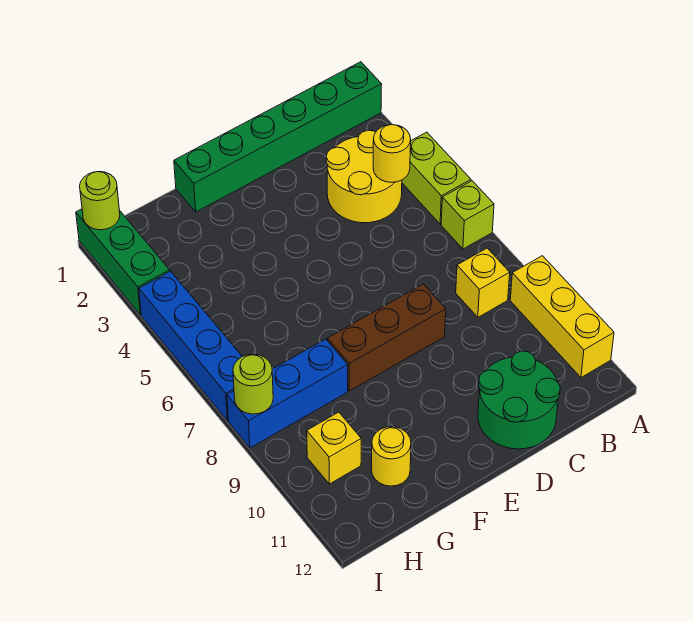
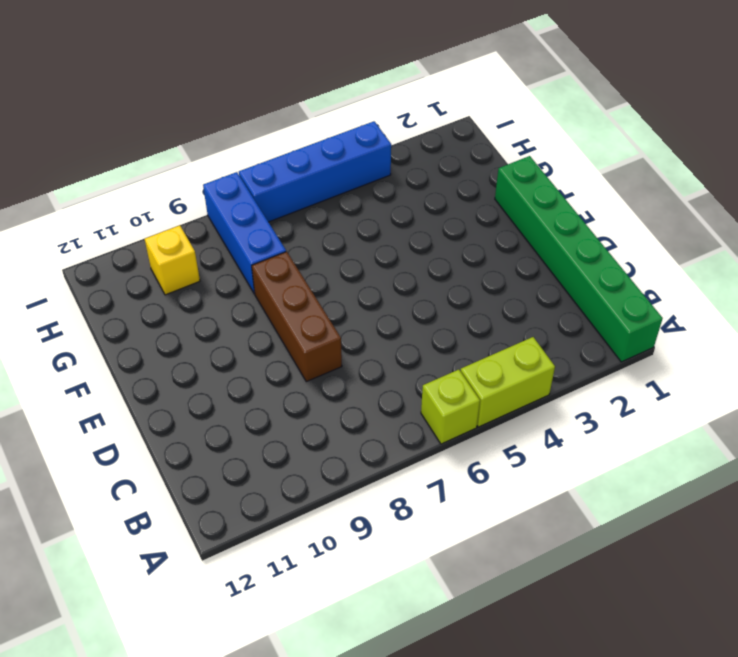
none -> yellow 1x3 brick [510,256,614,378]
none -> yellow 2x2 round brick [326,130,402,223]
none -> yellow 1x1 brick [456,248,510,317]

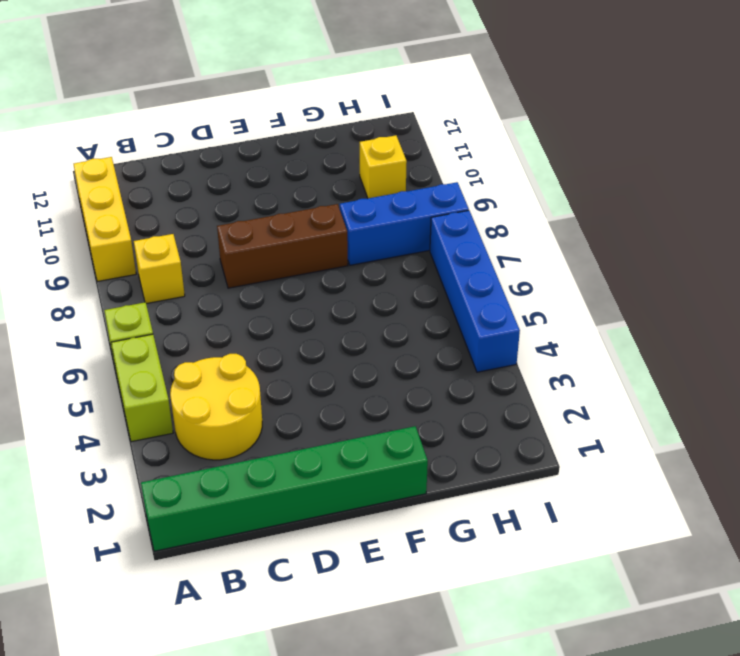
none -> green 2x2 round brick [478,351,560,449]
none -> yellow 1x1 round brick [372,427,411,486]
none -> green 1x3 brick [76,209,170,315]

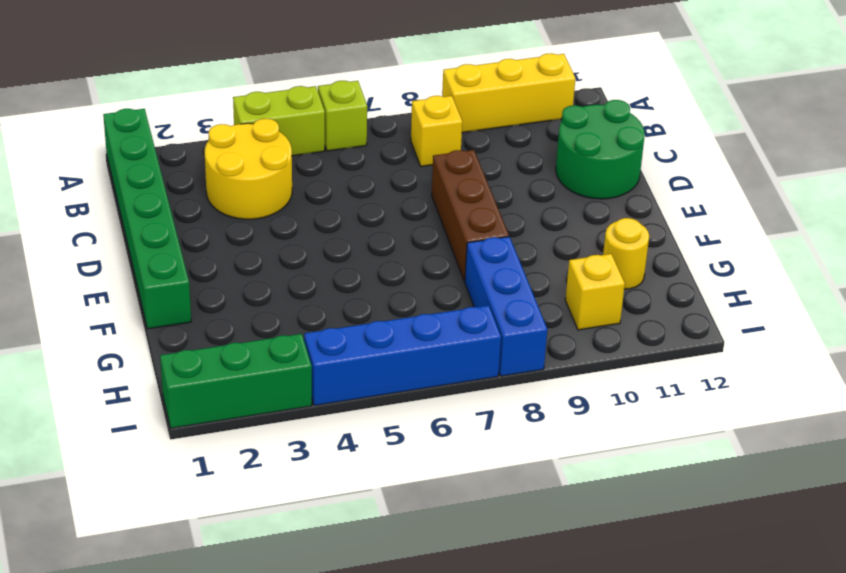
none -> yellow 1x1 round brick [373,125,411,182]
none -> lime 1x1 round brick [80,172,120,230]
none -> lime 1x1 round brick [233,354,273,414]

